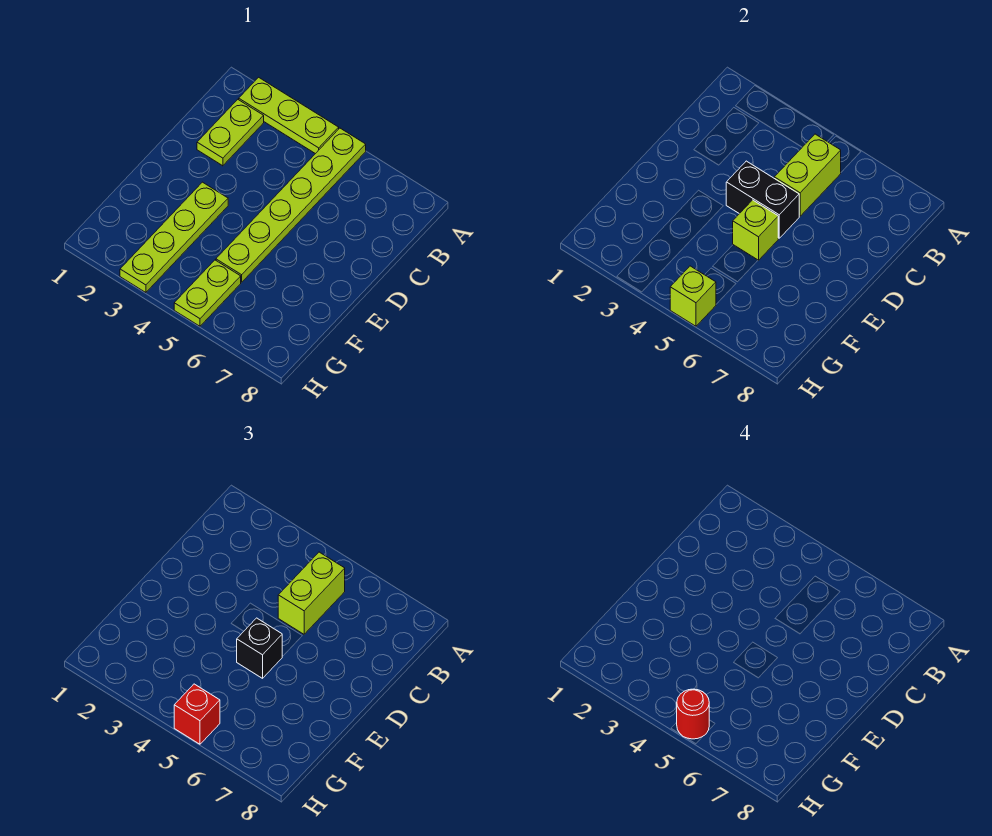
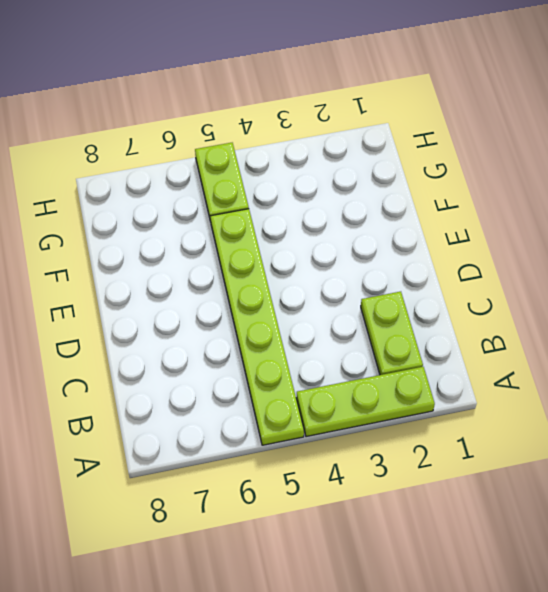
none -> lime 1x4 plate [120,182,228,293]
none -> lime 1x2 brick [774,134,841,216]
none -> black 1x2 brick [726,161,799,238]

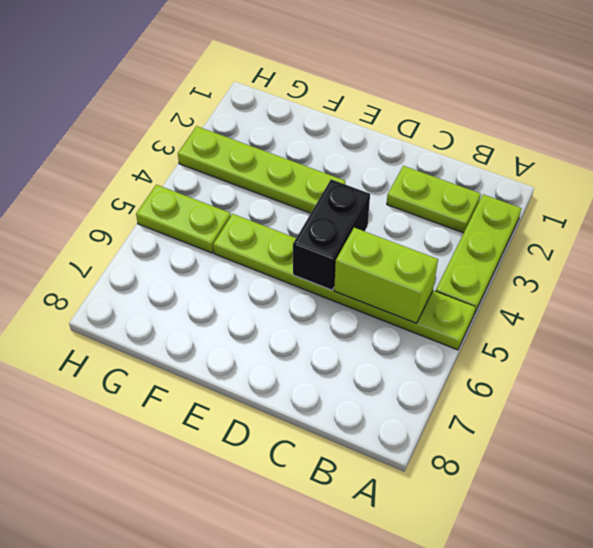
none -> lime 1x1 brick [733,200,778,260]
none -> lime 1x1 brick [670,266,716,326]
none -> lime 1x2 brick [278,552,345,634]

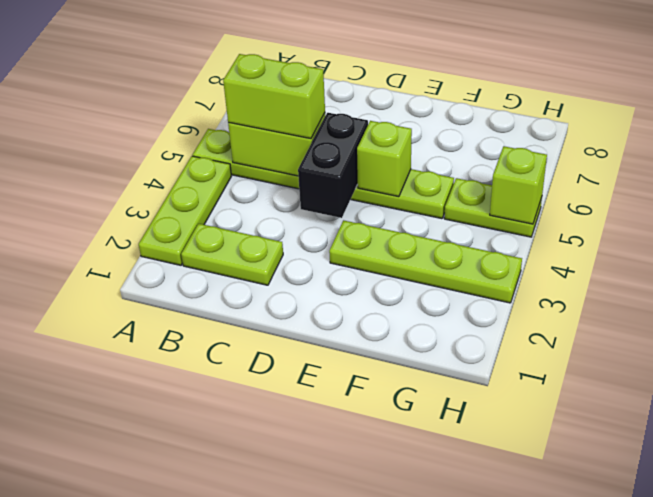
none -> black 1x1 brick [237,618,282,678]
none -> red 1x1 brick [174,684,220,744]
none -> red 1x1 round brick [677,689,709,739]

